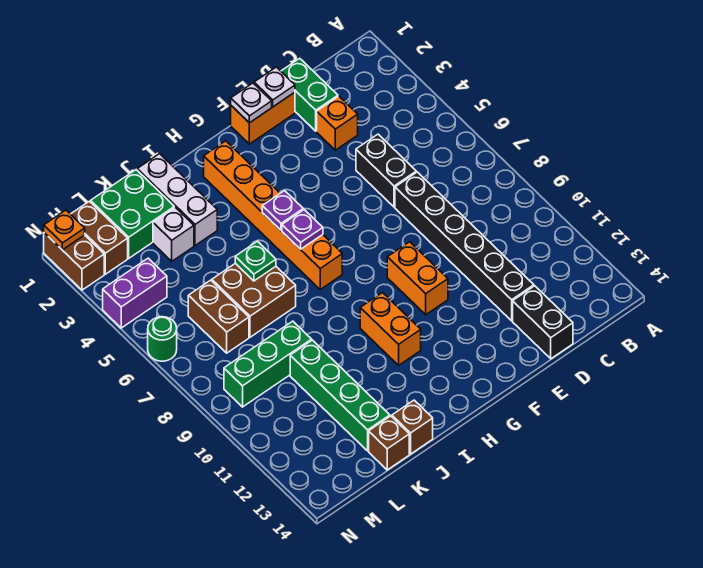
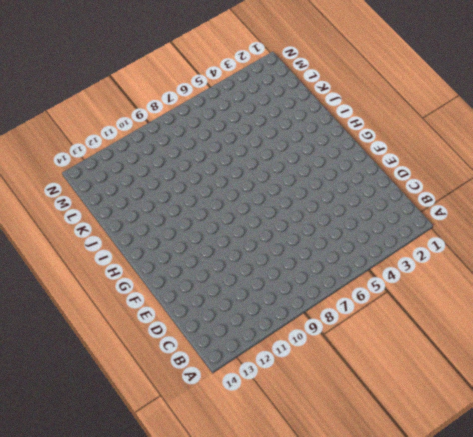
none -> green 1x2 brick [281,58,338,131]
none -> orange 1x1 brick [317,96,358,150]
none -> black 1x2 brick [356,134,416,207]

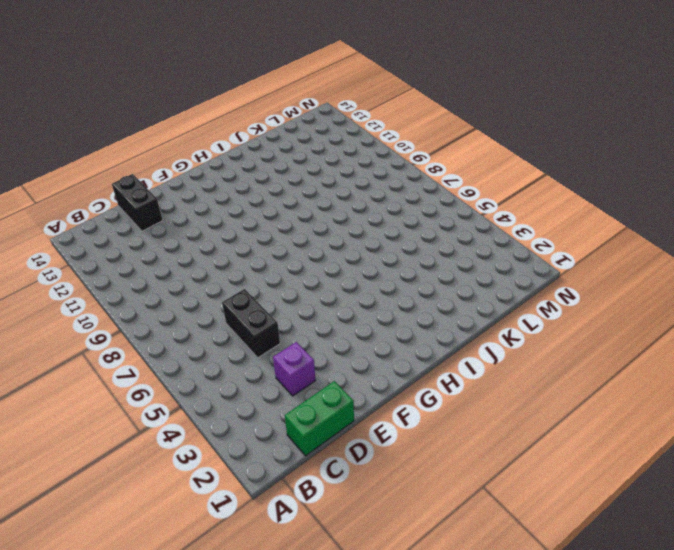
green 1x2 brick [285,381,354,456] -> green 1x2 brick turned to [281,58,338,131]
purple 1x1 brick [273,342,315,396] -> orange 1x1 brick [317,96,358,150]
none -> black 1x6 brick [395,172,534,321]
none -> orange 1x2 brick [231,92,295,144]
none -> orange 1x2 brick [387,242,448,315]

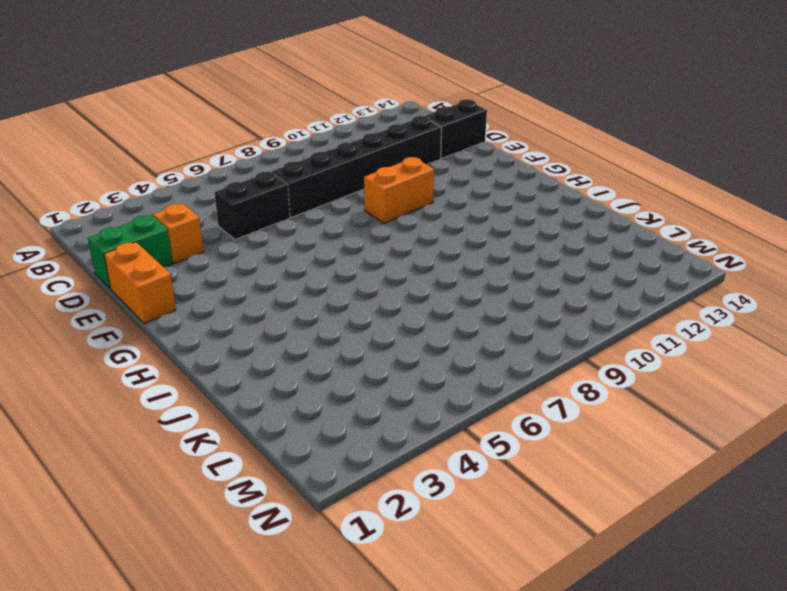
none -> orange 1x6 brick [204,141,342,289]
none -> orange 1x2 brick [360,293,421,365]
none -> white 1x3 brick [137,154,217,246]

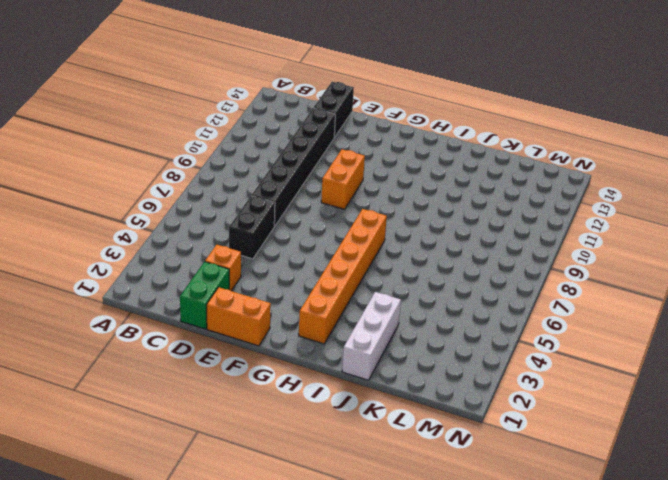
none -> orange 1x2 brick [360,293,421,365]
none -> brown 2x2 brick [212,263,296,337]
none -> brown 1x1 brick [392,400,433,454]

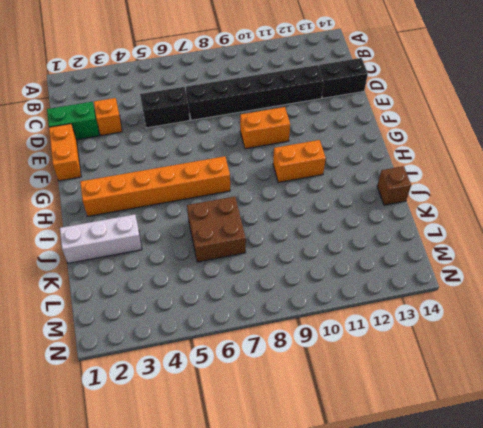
none -> green 2x2 brick [91,170,174,258]
none -> white 1x1 brick [153,207,194,261]
none -> green 1x3 brick [224,321,312,407]

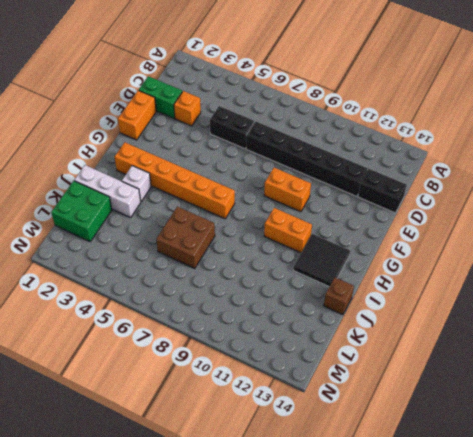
black 2x2 tile [293,234,350,287] -> none
white 1x1 brick [122,166,151,201] -> white 1x1 brick moved to [153,207,194,261]
none -> green 1x3 brick [224,321,312,407]
none -> green 1x4 brick [290,340,390,451]
none -> brown 1x1 brick [369,416,409,470]

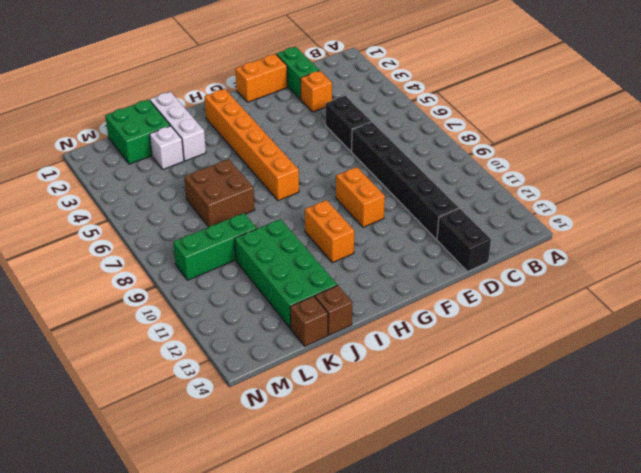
green 2x4 brick [235,219,337,328] -> green 1x4 brick [290,340,390,451]
none -> brown 1x2 brick [188,280,249,353]
none -> brown 1x2 brick [71,201,128,274]
none -> purple 1x2 brick [103,258,167,328]

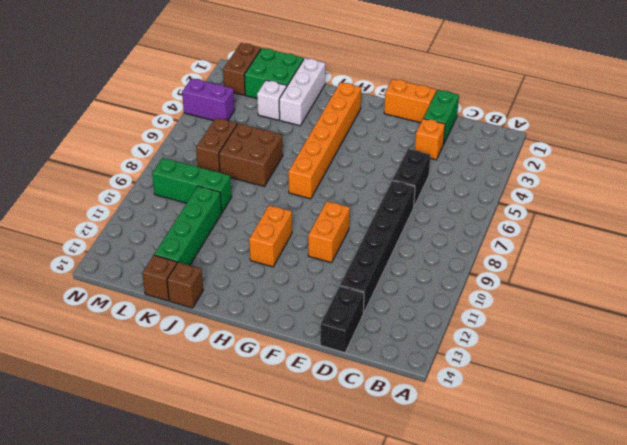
none -> brown 1x2 brick [44,233,104,290]
none -> green 1x1 round brick [148,317,177,361]
none -> white 1x1 plate [254,67,295,107]

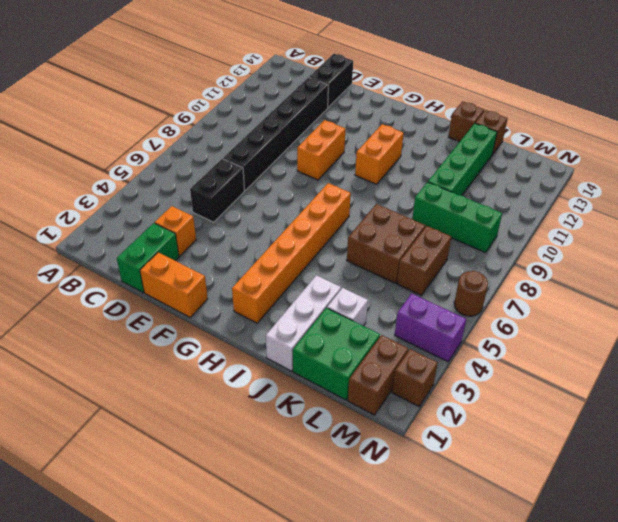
brown 1x1 brick [392,349,438,406] -> brown 1x2 brick [44,233,104,290]
brown 1x1 round brick [454,271,488,316] -> green 1x1 round brick [148,317,177,361]
none -> white 1x1 plate [254,67,295,107]
none -> white 1x1 plate [231,83,272,123]
none -> purple 1x1 plate [262,191,303,230]

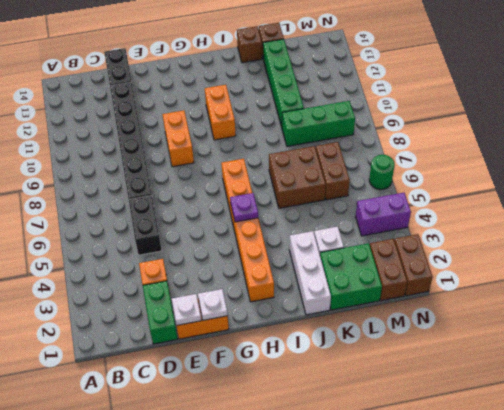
none -> purple 1x1 plate [282,210,323,249]
none -> green 1x1 plate [235,241,276,281]
none -> orange 1x1 plate [44,210,85,250]

